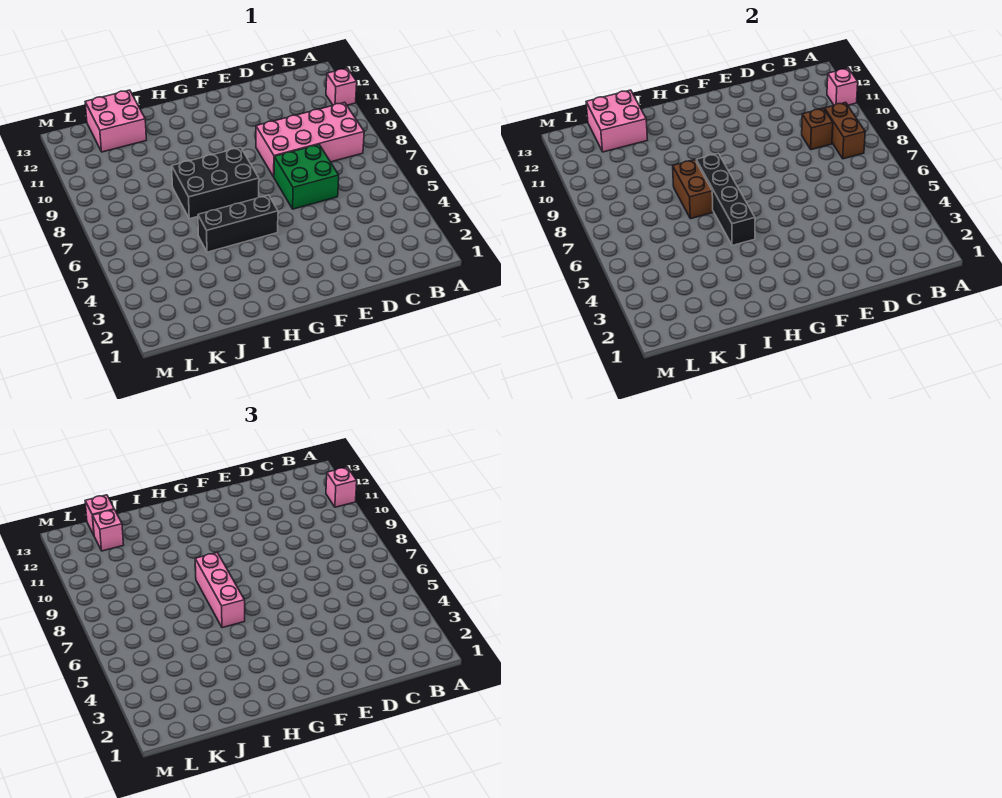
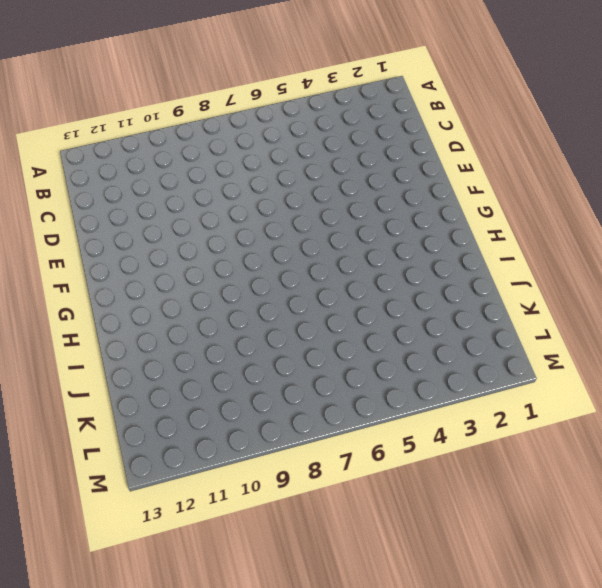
none -> pink 1x1 brick [326,68,357,105]
none -> pink 2x4 brick [256,102,364,177]
none -> green 2x2 brick [274,145,339,209]

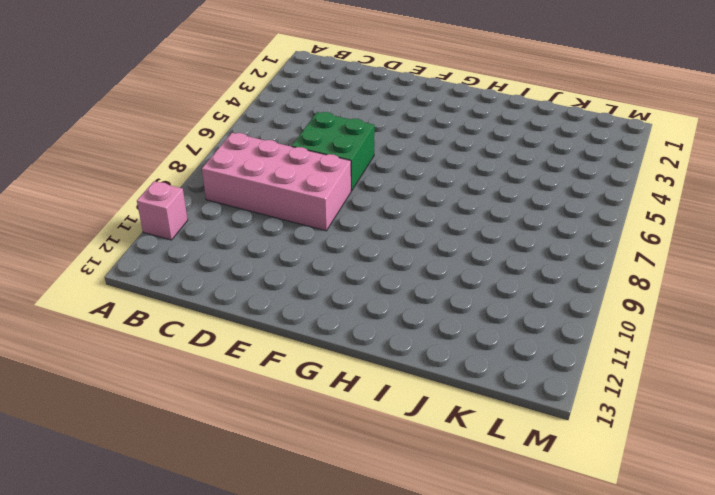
none -> black 1x3 brick [198,195,278,252]
none -> black 2x3 brick [172,147,259,219]
none -> pink 2x2 brick [85,90,146,152]

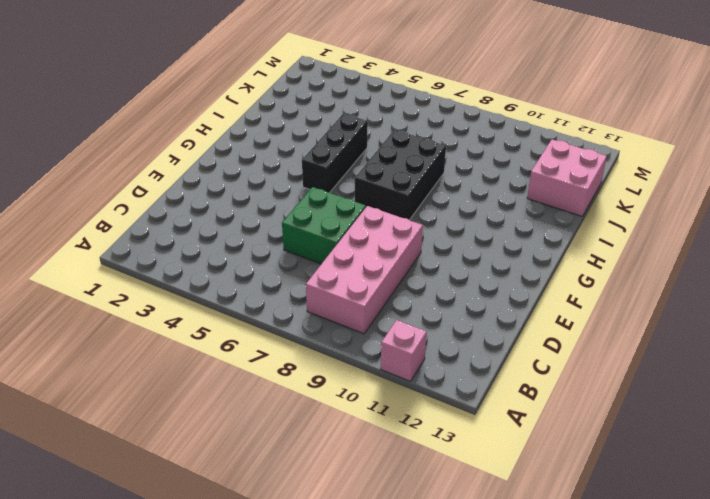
none -> pink 1x1 brick [827,68,858,105]
none -> brown 1x2 brick [825,102,865,159]
none -> brown 1x1 brick [802,108,833,150]

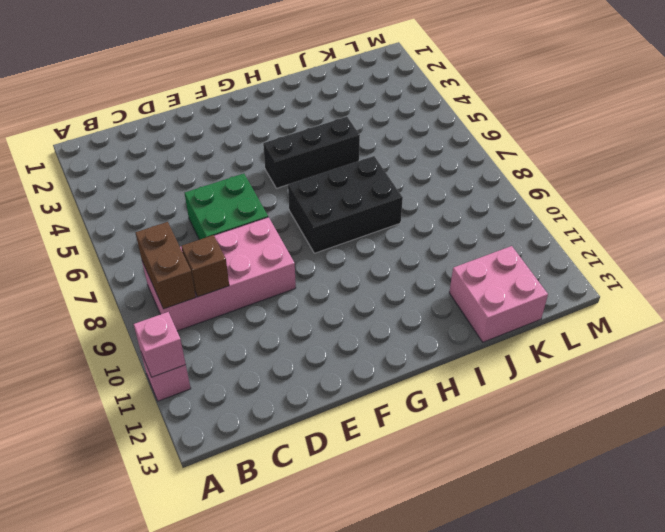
none -> black 1x4 brick [696,153,755,246]
none -> brown 1x2 brick [673,160,713,219]
none -> pink 2x2 brick [586,90,647,152]

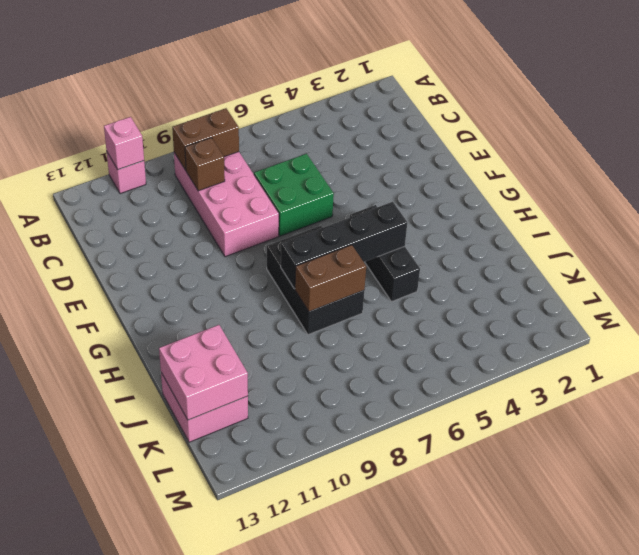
none -> pink 1x1 brick [326,467,357,507]
none -> pink 1x3 brick [195,552,245,628]
none -> pink 1x1 brick [93,510,123,551]

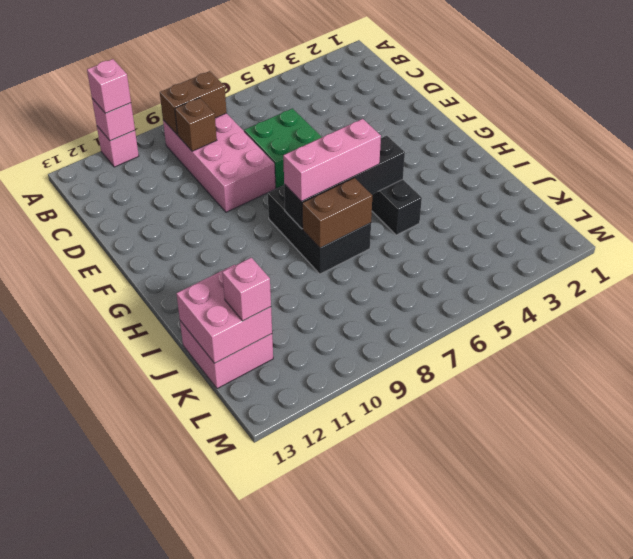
none -> pink 1x1 brick [85,495,114,535]

